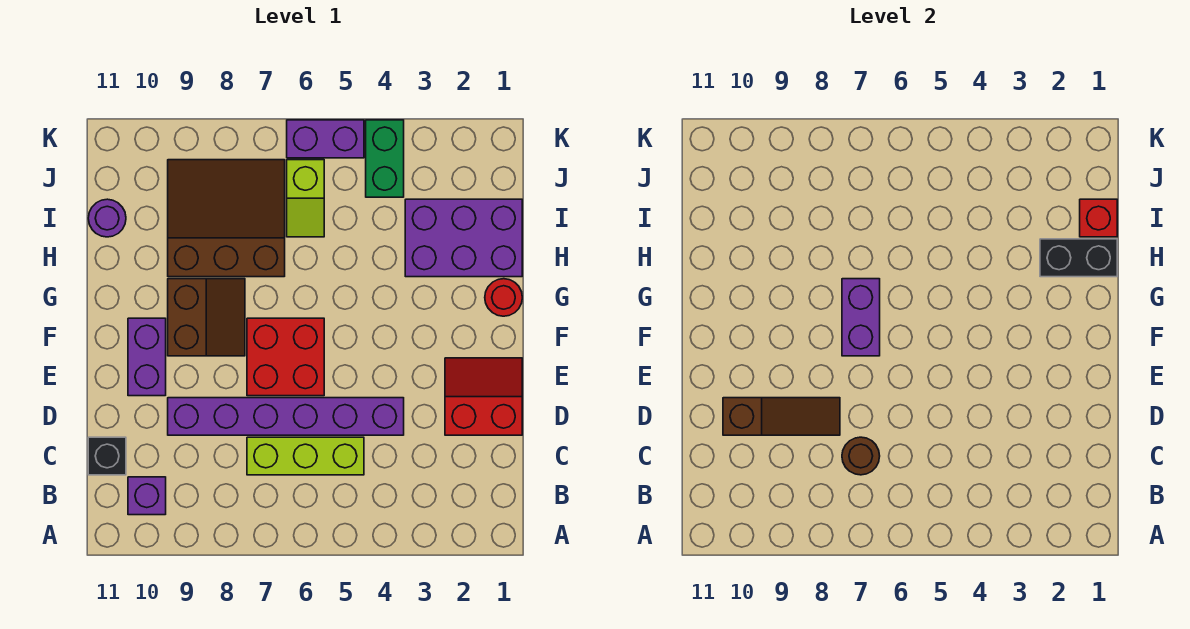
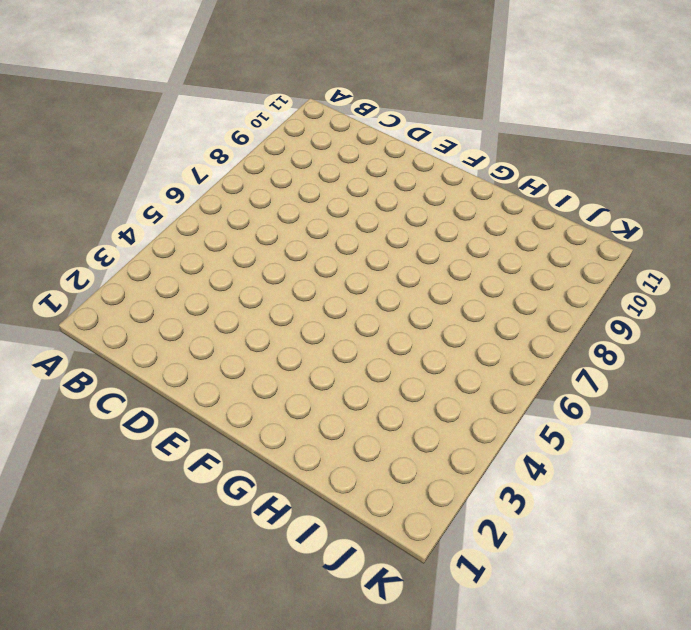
none -> purple 1x1 brick [128,477,166,515]
none -> lime 1x3 brick [247,437,364,475]
none -> black 1x1 brick [88,437,126,475]

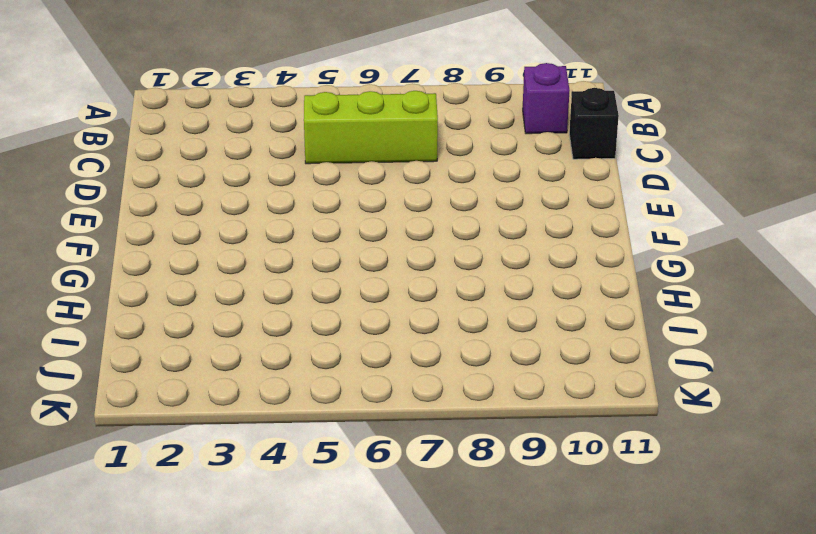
none -> red 2x2 slope [445,358,522,435]
none -> purple 1x6 brick [168,398,404,435]
none -> red 2x2 brick [247,318,324,396]

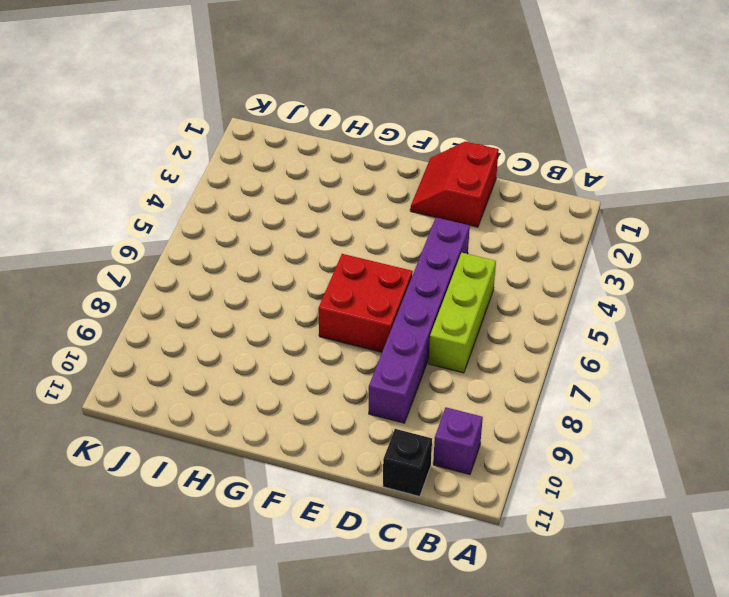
none -> purple 1x2 brick [128,318,166,396]
none -> brown 2x2 slope [168,279,245,356]
none -> red 1x1 round brick [485,279,522,316]

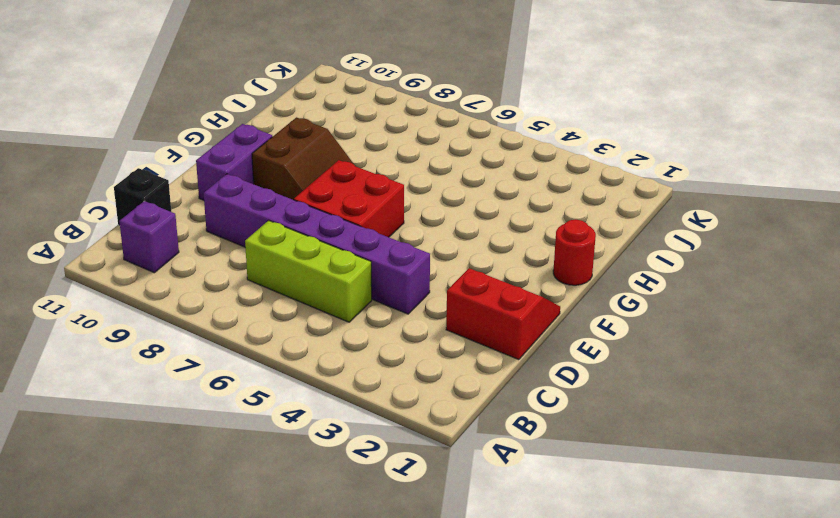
none -> purple 2x3 brick [405,199,522,277]
none -> brown 3x3 slope [168,160,285,277]
none -> lime 1x2 slope [287,160,324,237]

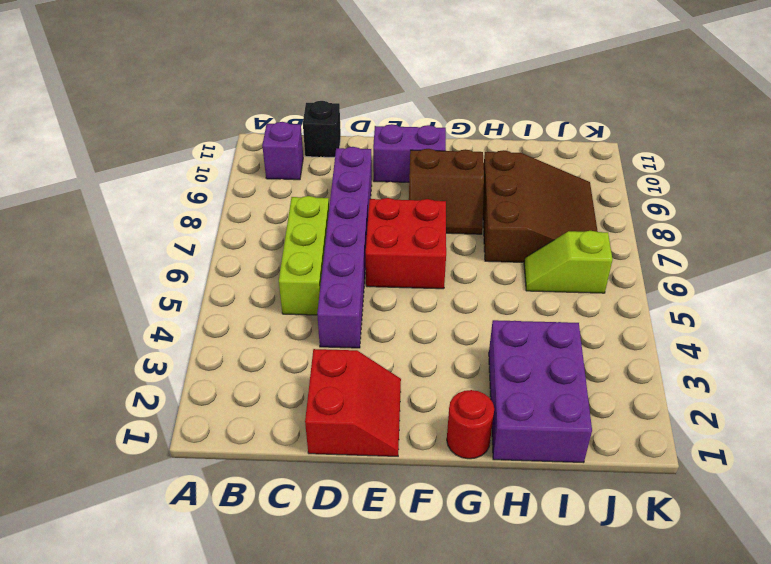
none -> purple 1x1 round brick [88,199,126,237]
none -> green 1x2 brick [366,120,404,197]
none -> purple 1x2 brick [287,120,364,158]

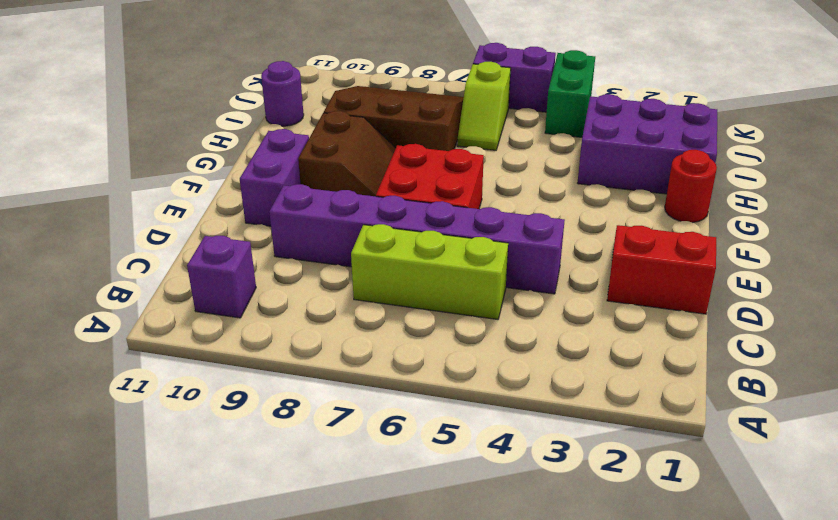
none -> black 1x1 brick [88,437,126,475]
none -> brown 1x1 round brick [842,437,880,475]
none -> brown 1x3 slope [723,398,840,435]

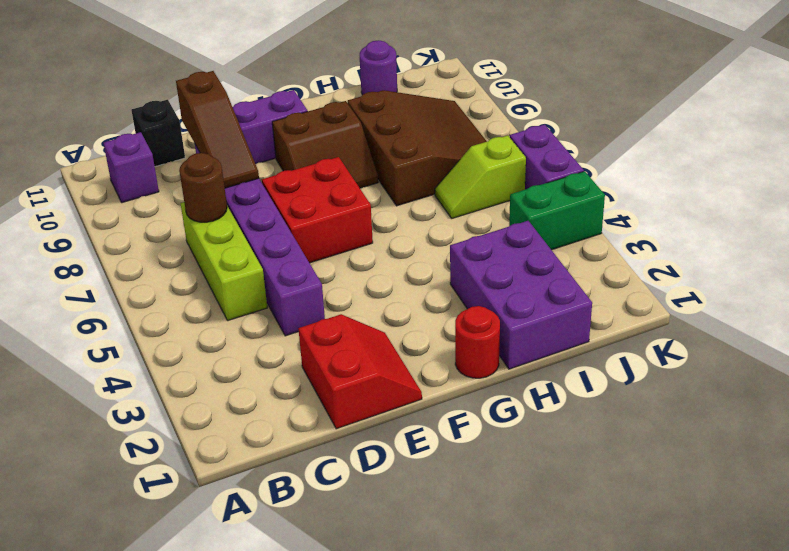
none -> purple 1x2 brick [842,279,880,356]
none -> black 1x2 brick [1040,239,1117,277]
none -> red 1x1 brick [1080,199,1117,237]

